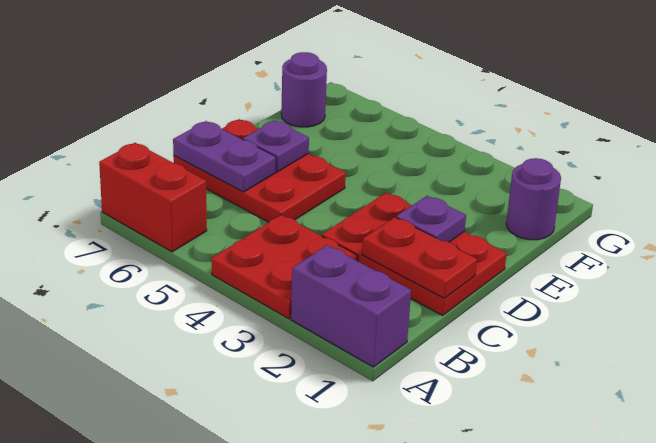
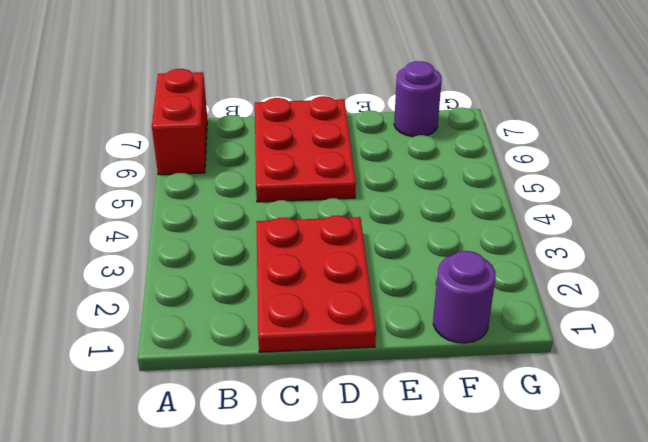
none -> purple 1x2 brick [291,245,411,367]
none -> red 2x2 plate [211,215,358,319]

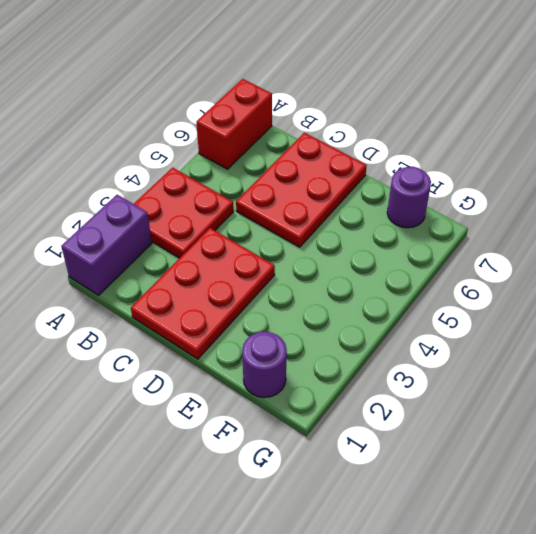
none -> red 1x2 plate [362,217,477,298]
none -> purple 1x2 plate [173,121,276,192]

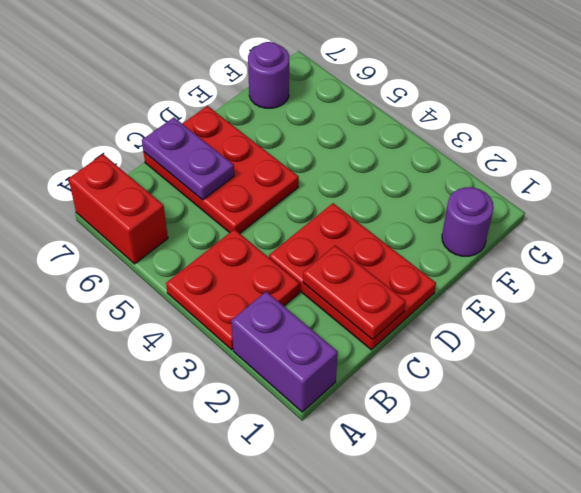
none -> purple 1x1 plate [396,196,466,242]
none -> purple 1x1 plate [243,120,309,172]

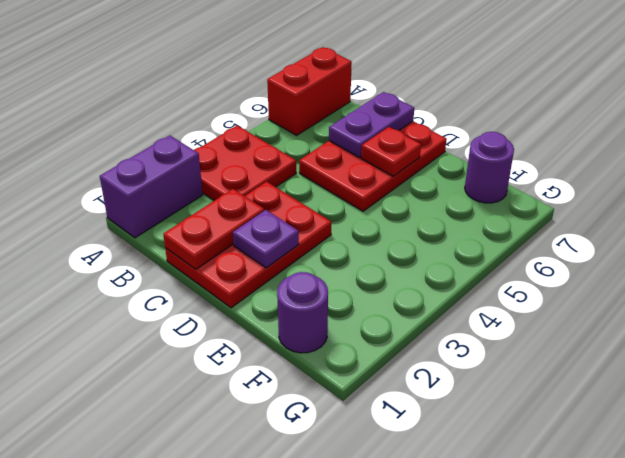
red 1x1 plate [361,127,421,176] -> purple 1x1 plate [243,120,309,172]

